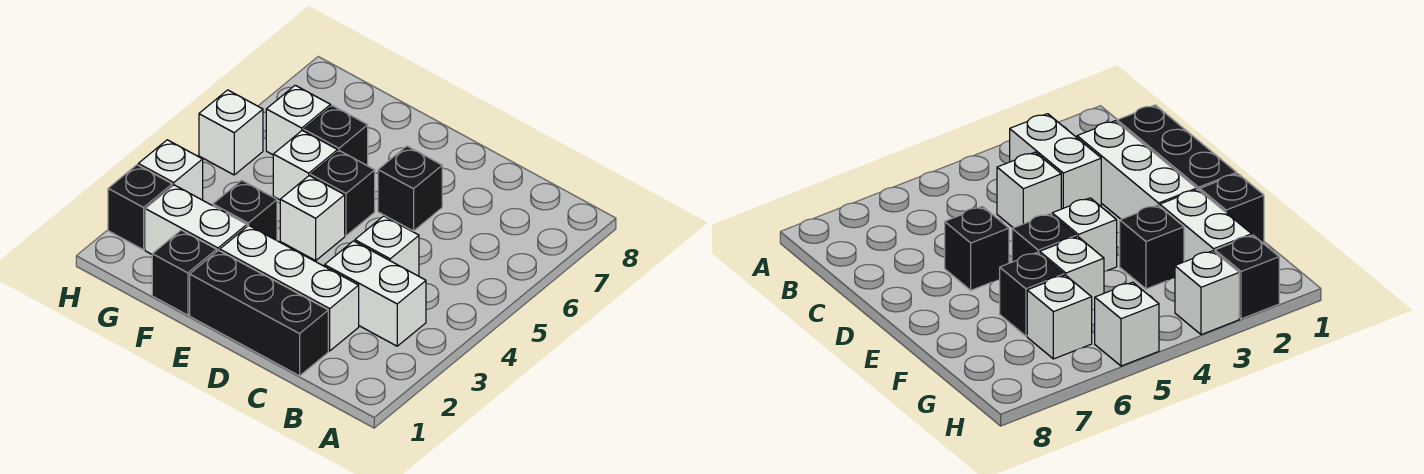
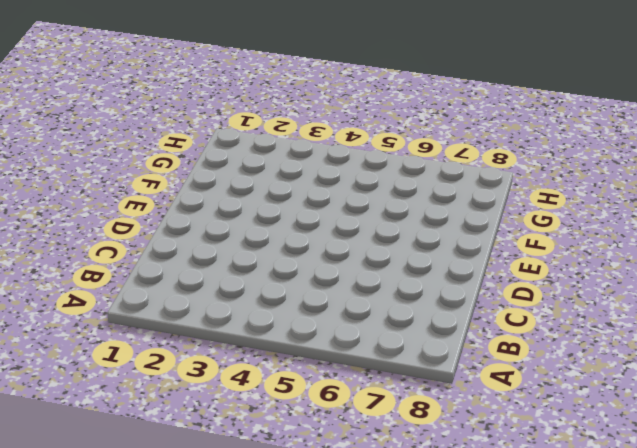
none -> white 1x2 brick [325,241,426,346]
none -> black 1x3 brick [190,250,328,376]
none -> white 1x3 brick [220,225,359,351]

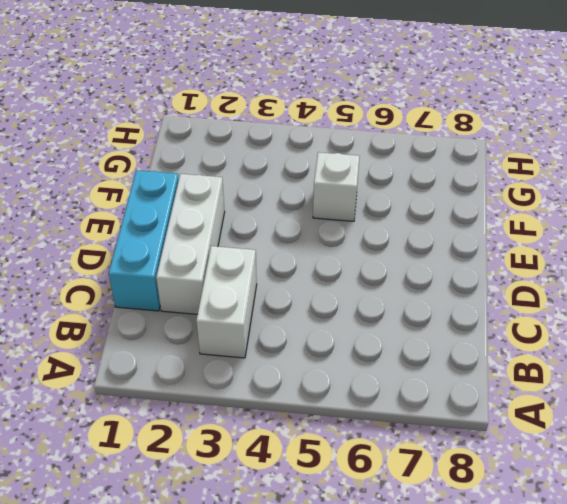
cyan 1x3 brick [109,170,179,311] -> black 1x3 brick [190,250,328,376]
none -> white 1x1 brick [355,216,419,276]
none -> black 1x1 brick [378,146,442,231]
none -> white 1x1 brick [280,176,345,260]

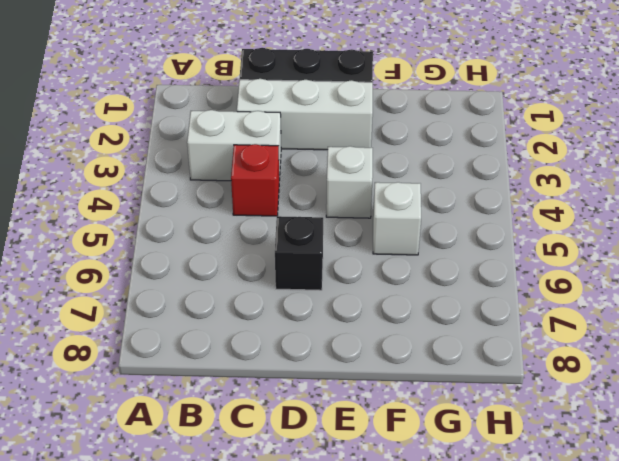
red 1x1 brick [231,144,279,216] -> white 1x1 brick [355,216,419,276]
none -> black 1x1 brick [311,151,375,236]
none -> black 1x1 brick [152,230,217,315]
none -> white 1x2 brick [145,185,247,254]

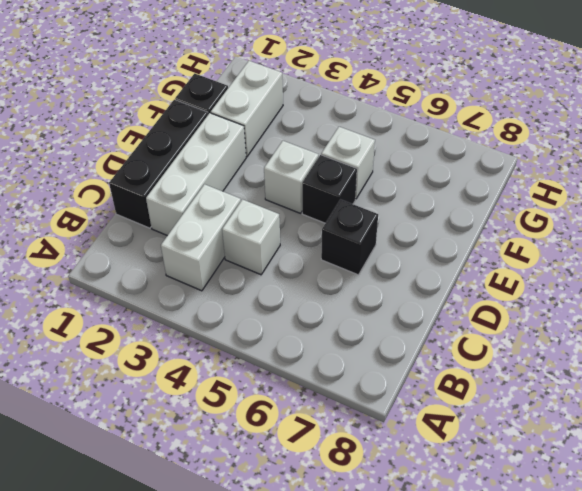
none -> black 1x1 brick [213,180,277,240]
none -> black 1x1 brick [304,106,368,166]
none -> white 1x1 brick [266,85,331,155]

